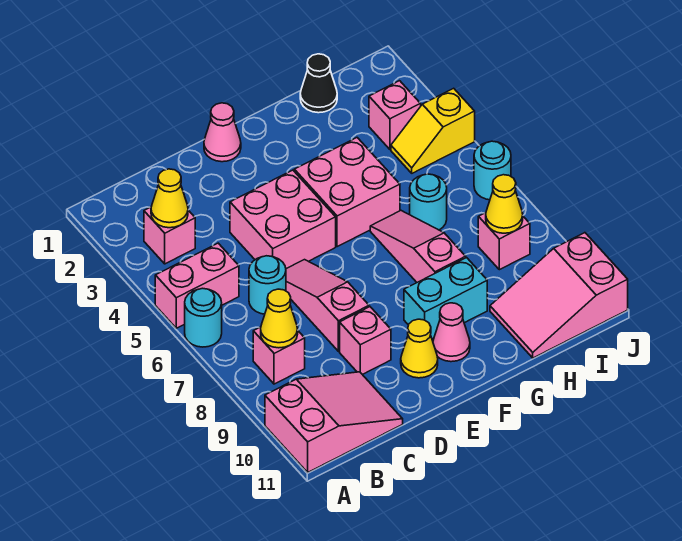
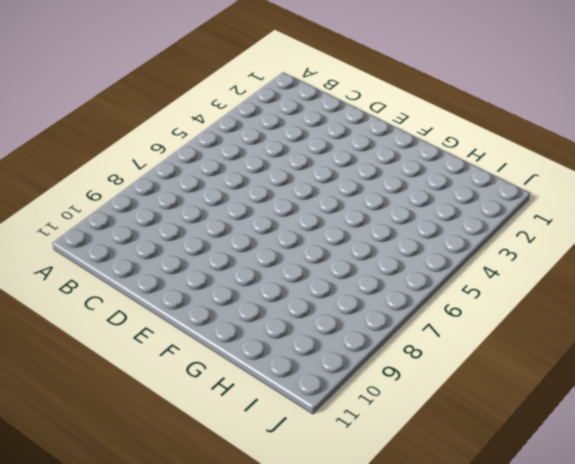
none -> pink 1x2 brick [155,243,239,328]
none -> cyan 1x1 round brick [185,288,222,347]
none -> pink 2x3 slope [265,372,403,472]

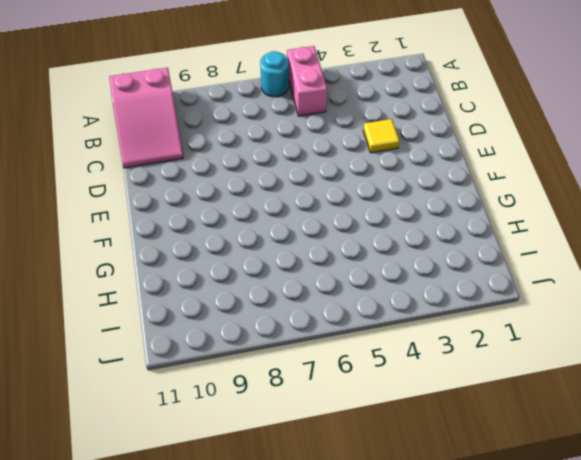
yellow 1x1 tile [363,119,400,153] -> none
none -> pink 1x1 brick [144,207,195,264]
none -> pink 1x1 brick [253,327,305,384]
none -> cyan 1x1 round brick [249,256,286,314]

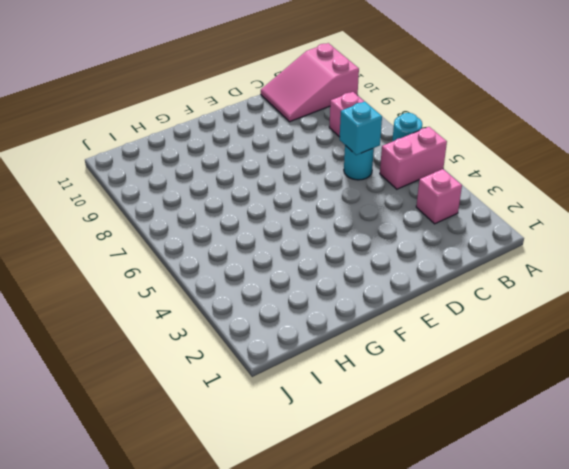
cyan 1x1 brick [340,101,382,155] -> none
none -> pink 2x2 brick [230,170,336,269]
none -> pink 1x3 slope [286,260,369,351]
none -> pink 1x1 brick [340,307,391,375]

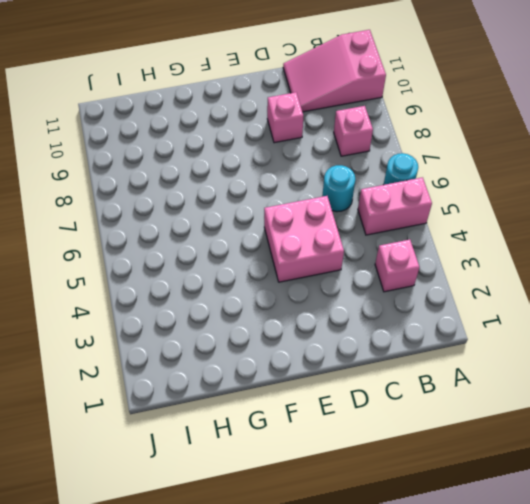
none -> pink 1x3 slope [286,260,369,351]
none -> pink 1x1 cone [204,103,241,162]
none -> yellow 1x1 cone [401,319,438,378]

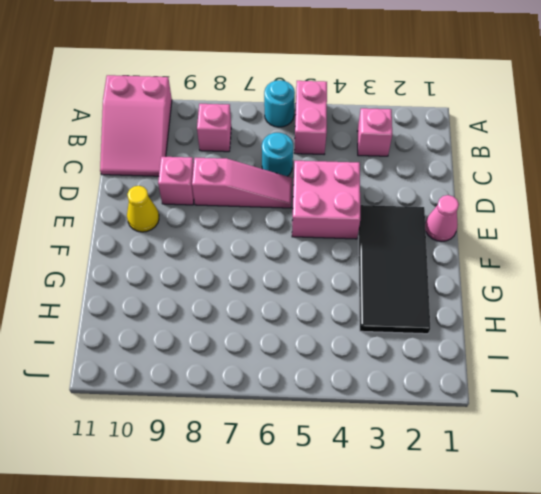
black 2x4 tile [359,205,430,334] -> none
none -> pink 2x2 brick [294,138,400,247]
none -> cyan 1x2 brick [404,258,487,339]
none -> pink 1x1 cone [433,303,470,362]

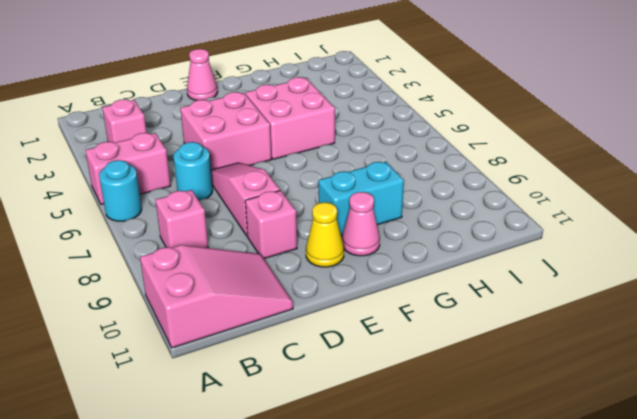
none -> pink 1x3 slope [370,211,466,282]
none -> black 1x1 cone [300,54,337,113]
none -> cyan 1x1 round brick [410,174,447,230]

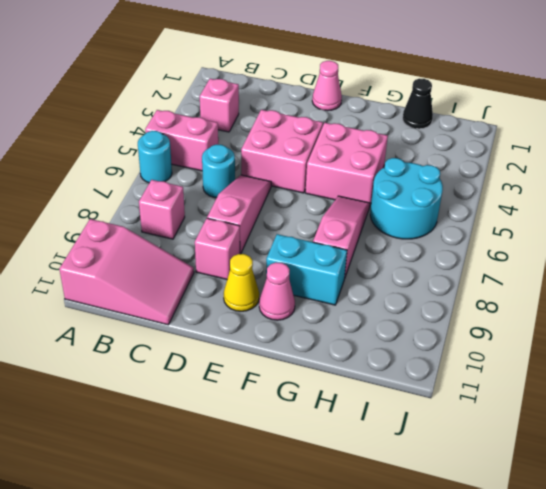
cyan 2x2 round brick [370,158,443,239] -> cyan 1x1 round brick [410,174,447,230]
none -> pink 2x3 slope [490,233,628,358]
none -> pink 1x1 brick [369,81,421,149]
none -> yellow 1x2 slope [391,88,475,173]

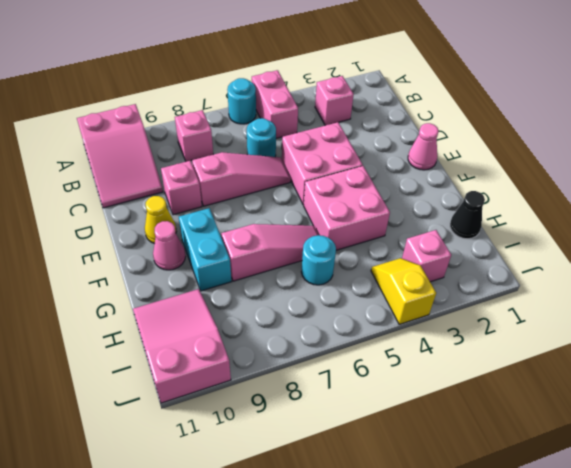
none -> pink 1x1 brick [478,213,530,270]
none -> cyan 1x1 round brick [474,141,511,200]
none -> yellow 1x1 cone [151,169,188,228]

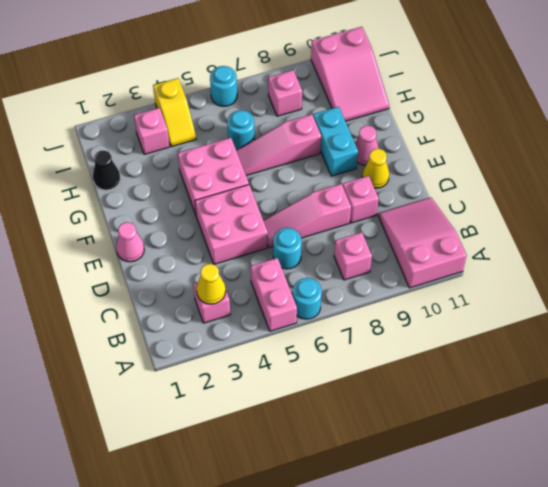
none -> yellow 1x1 cone [261,289,298,348]
none -> yellow 1x1 cone [486,175,523,233]

